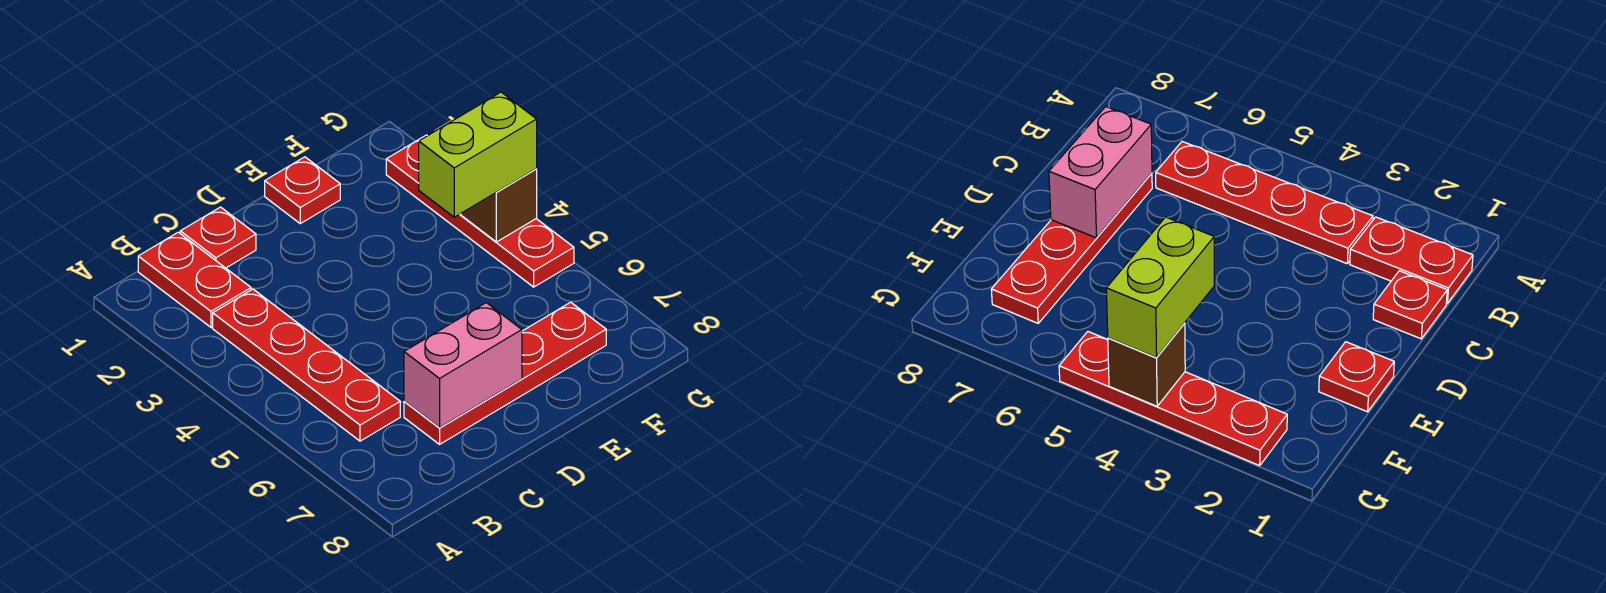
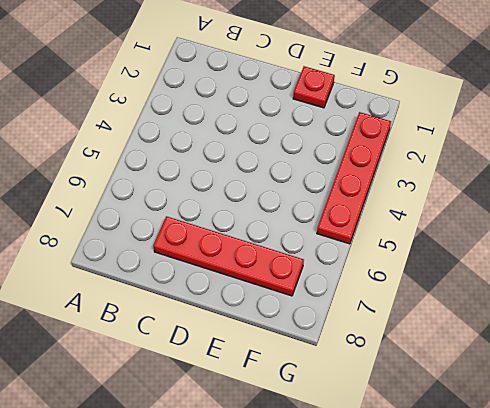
none -> red 1x2 plate [138,232,251,327]
none -> red 1x4 plate [213,289,400,441]

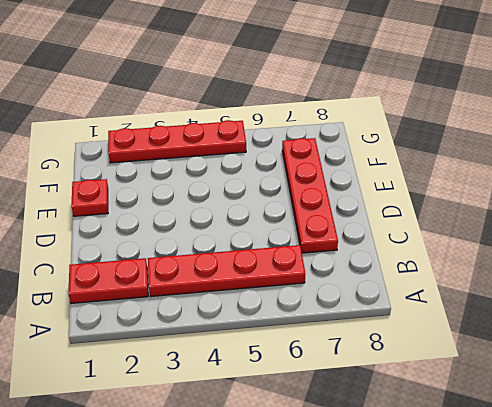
none -> red 1x1 plate [180,207,256,268]
none -> pink 1x2 brick [404,303,522,428]

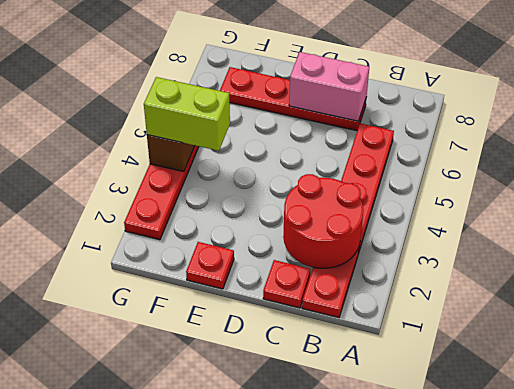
red 2x2 round brick [283,174,363,268] -> none

